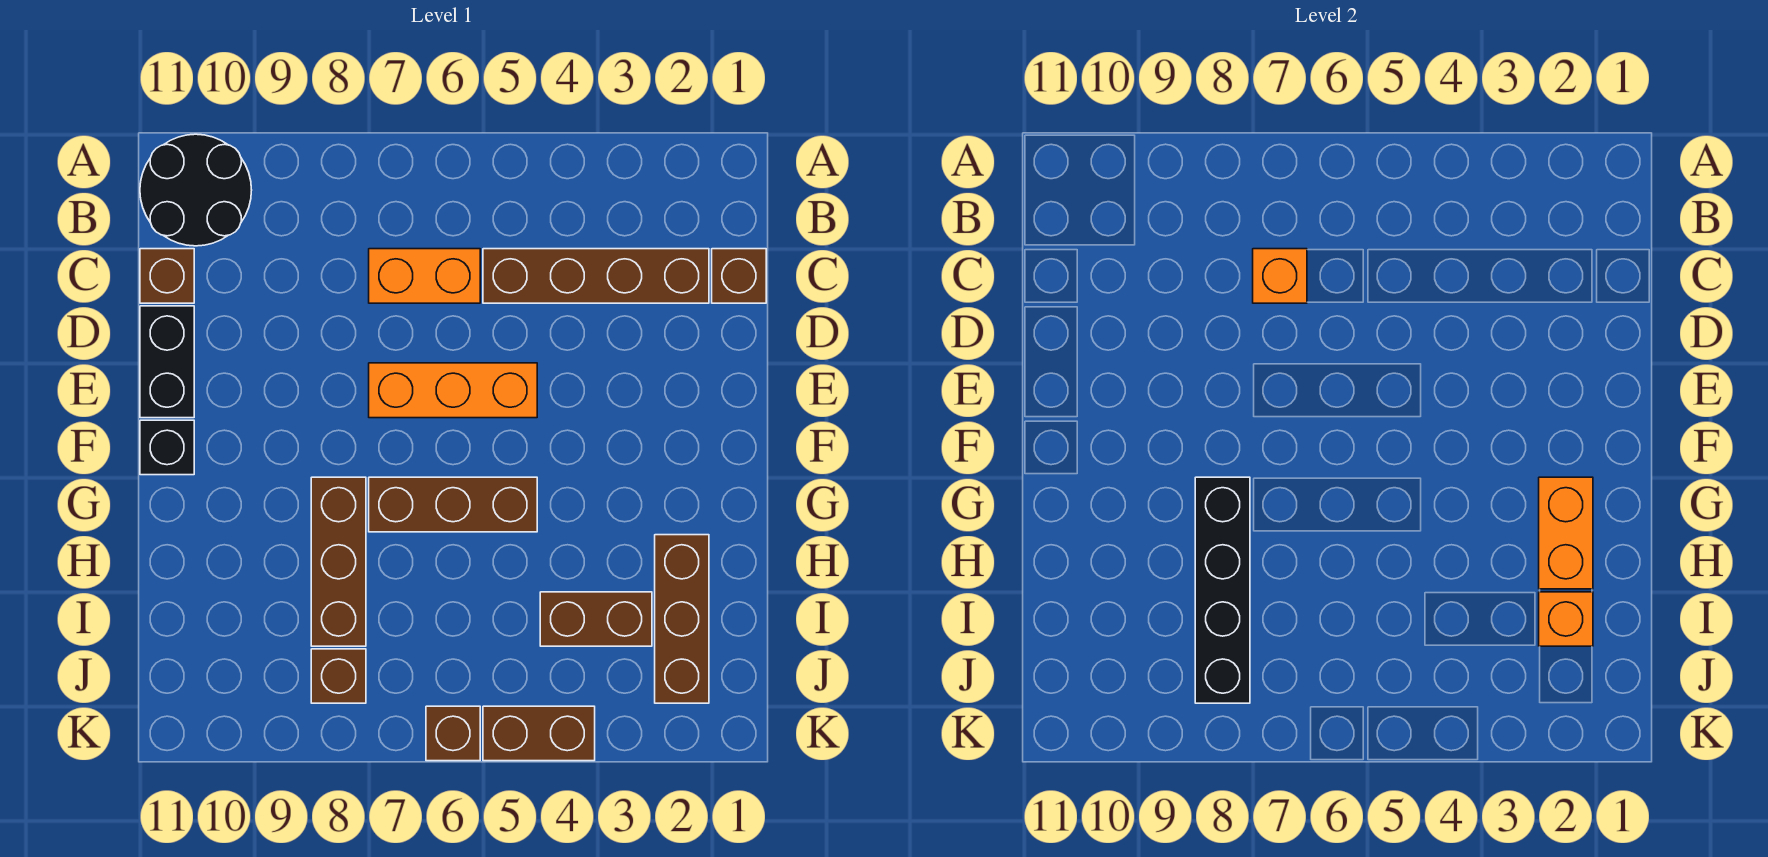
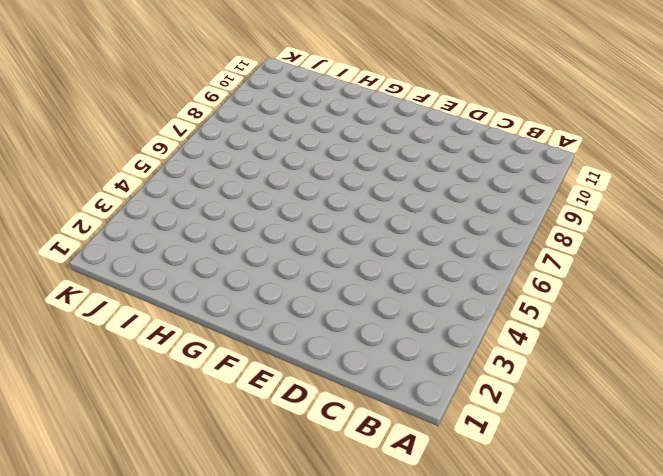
none -> black 2x2 round brick [140,134,252,246]
none -> brown 1x1 brick [712,249,766,303]
none -> brown 1x4 brick [483,249,709,303]

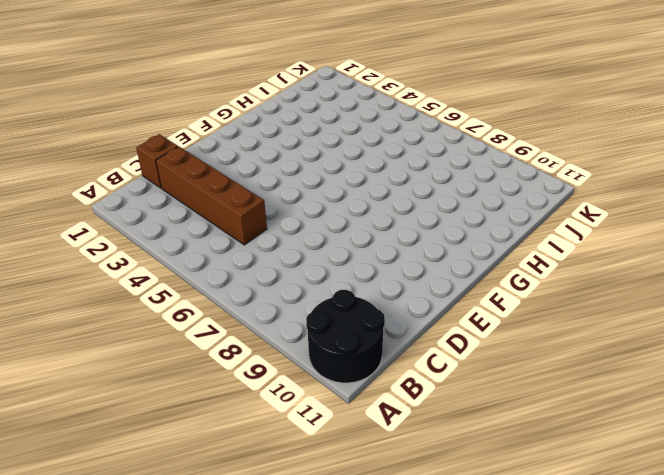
none -> orange 1x2 brick [369,249,480,303]
none -> brown 1x1 brick [140,249,194,303]
none -> black 1x2 brick [140,306,194,418]

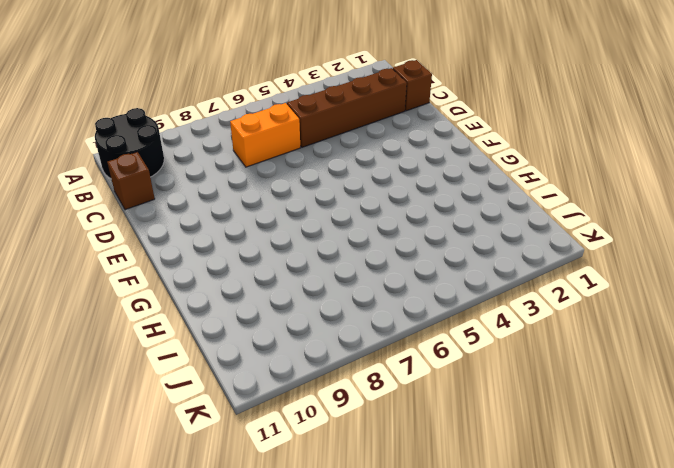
none -> black 1x2 brick [140,306,194,418]
none -> orange 1x3 brick [369,363,537,418]
none -> black 1x1 brick [140,420,194,475]

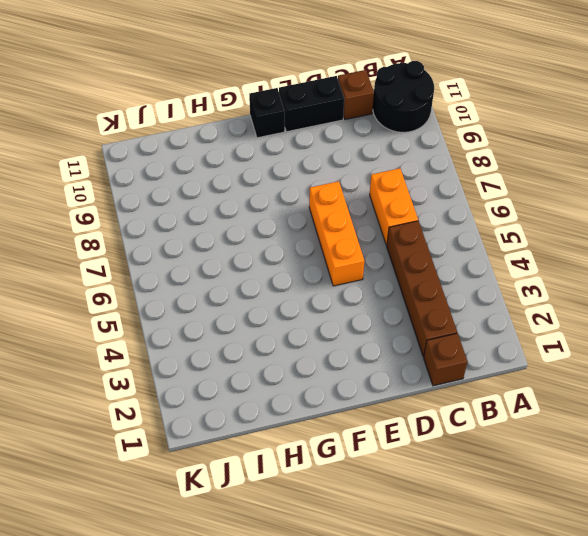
none -> brown 1x3 brick [369,477,537,532]
none -> brown 1x3 brick [311,477,366,646]
none -> brown 1x3 brick [655,535,709,703]

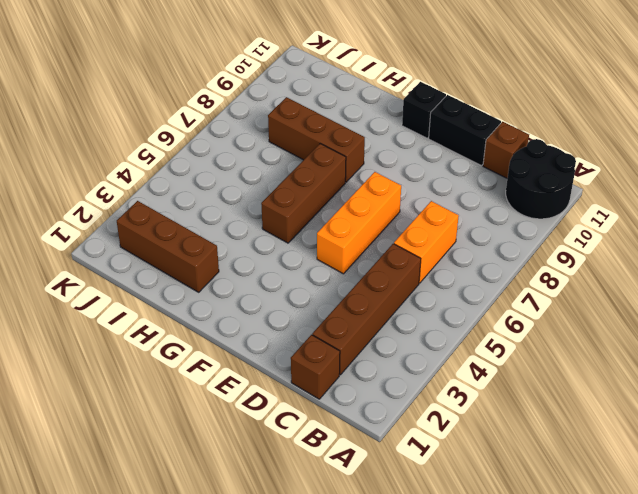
none -> brown 1x2 brick [540,592,652,646]
none -> brown 1x1 brick [311,649,366,703]
none -> brown 1x2 brick [483,706,595,761]

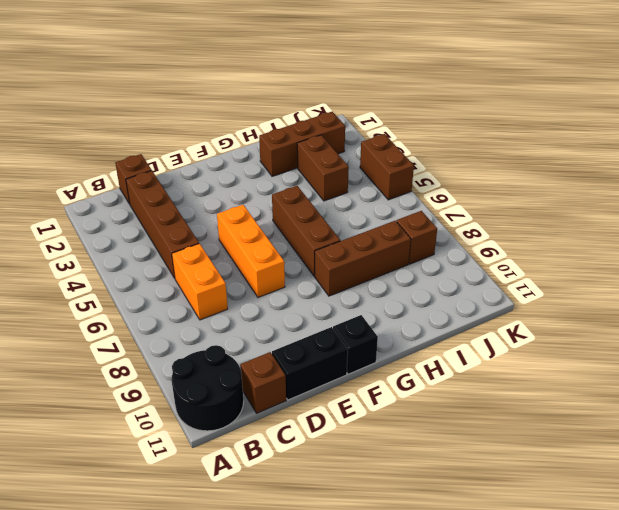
none -> brown 1x1 brick [426,706,480,761]
none -> orange 1x1 brick [1253,249,1307,303]
none -> orange 1x2 brick [1539,477,1593,589]

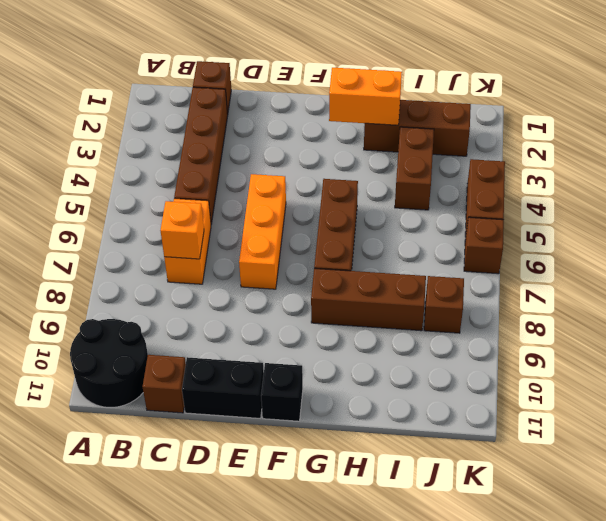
none -> black 1x4 brick [1195,477,1250,703]
none -> orange 1x1 brick [1539,592,1593,646]

